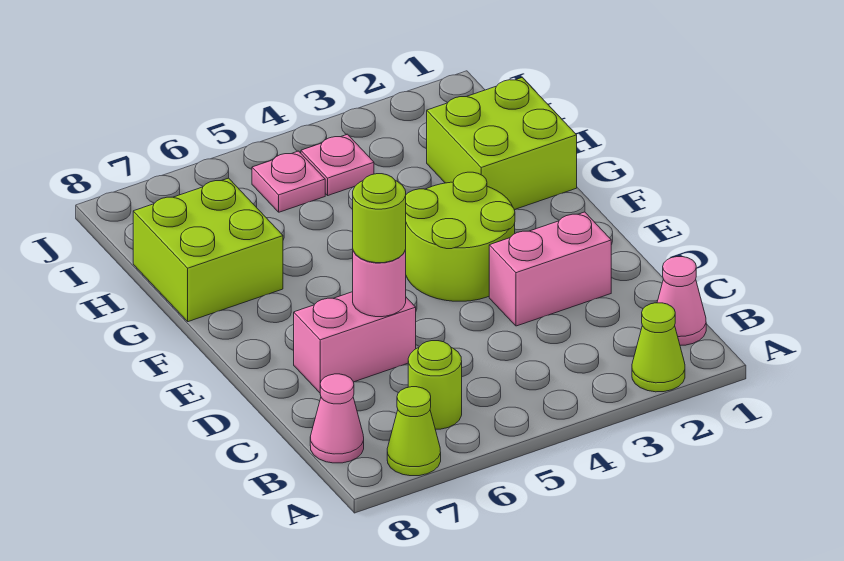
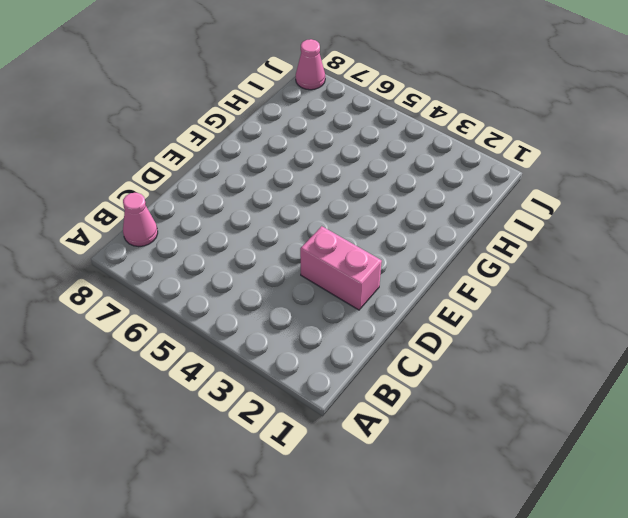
pink 1x1 cone [296,39,325,90] -> pink 1x1 cone moved to [657,257,706,345]
none -> lime 1x1 cone [632,303,685,392]
none -> lime 1x1 cone [387,387,441,476]
none -> lime 1x1 round brick [408,341,462,429]

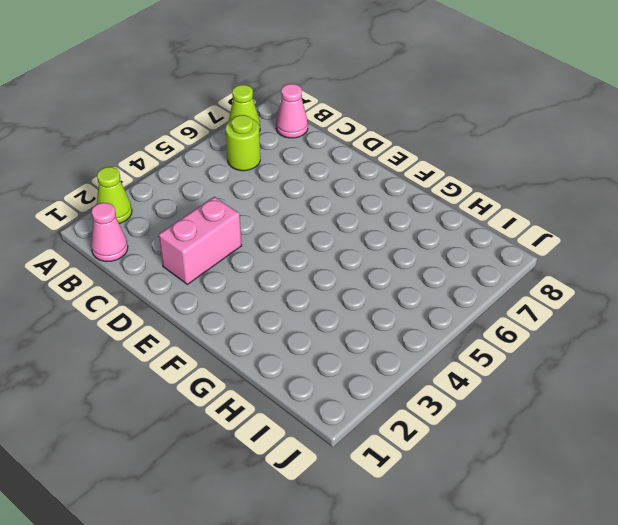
none -> pink 1x2 brick [294,292,416,393]
none -> lime 2x2 round brick [405,172,515,301]
none -> lime 2x2 brick [427,78,577,210]

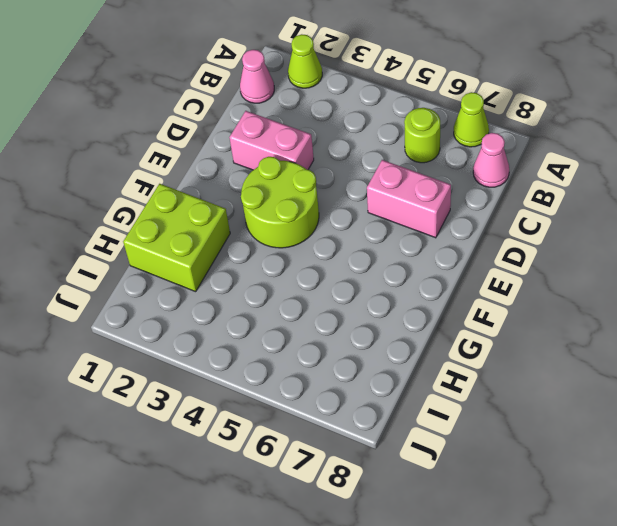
none -> lime 2x2 brick [133,178,283,322]
none -> pink 1x1 plate [301,134,374,195]
none -> pink 1x1 plate [252,151,325,212]

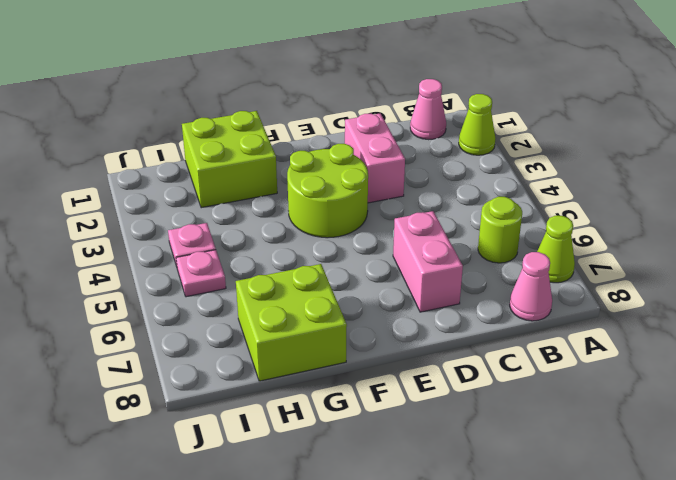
none -> pink 1x1 round brick [353,250,406,317]
none -> lime 1x1 round brick [353,174,406,263]

